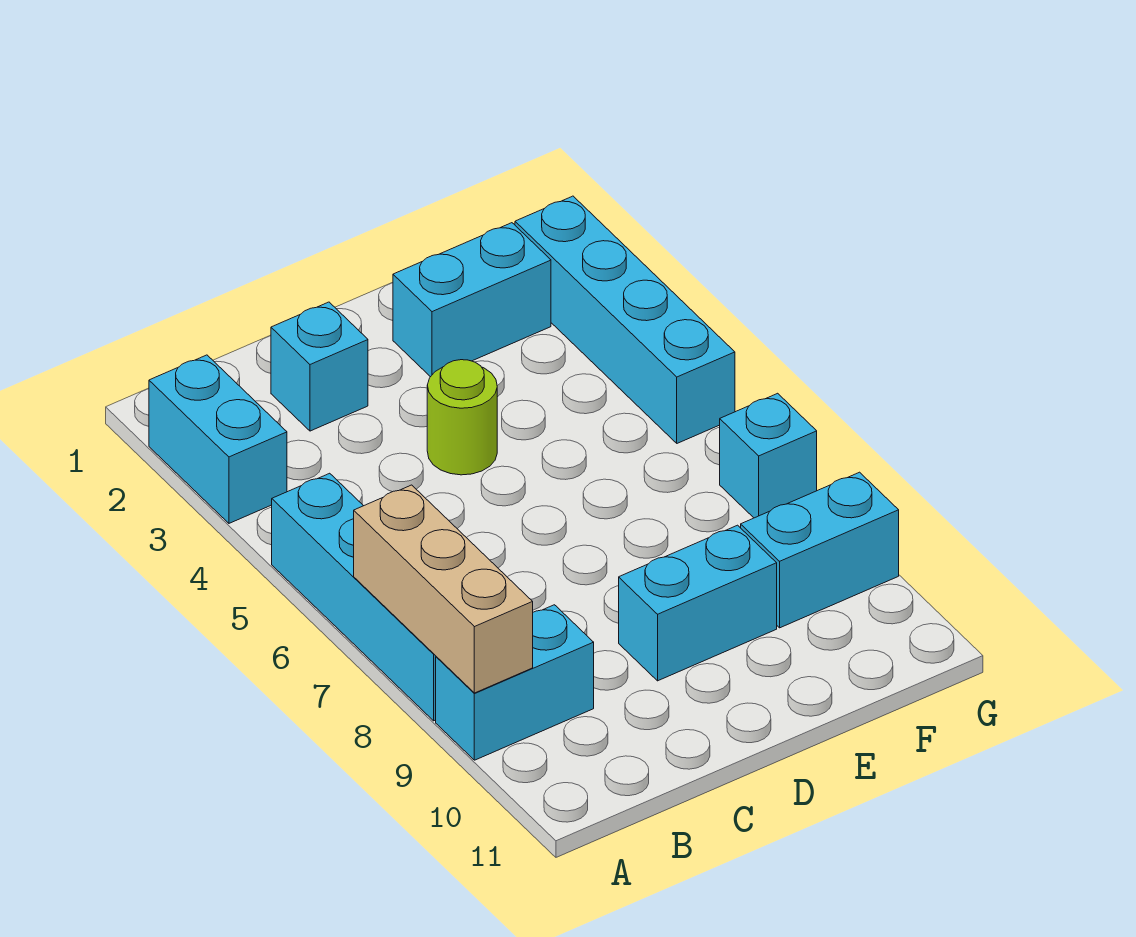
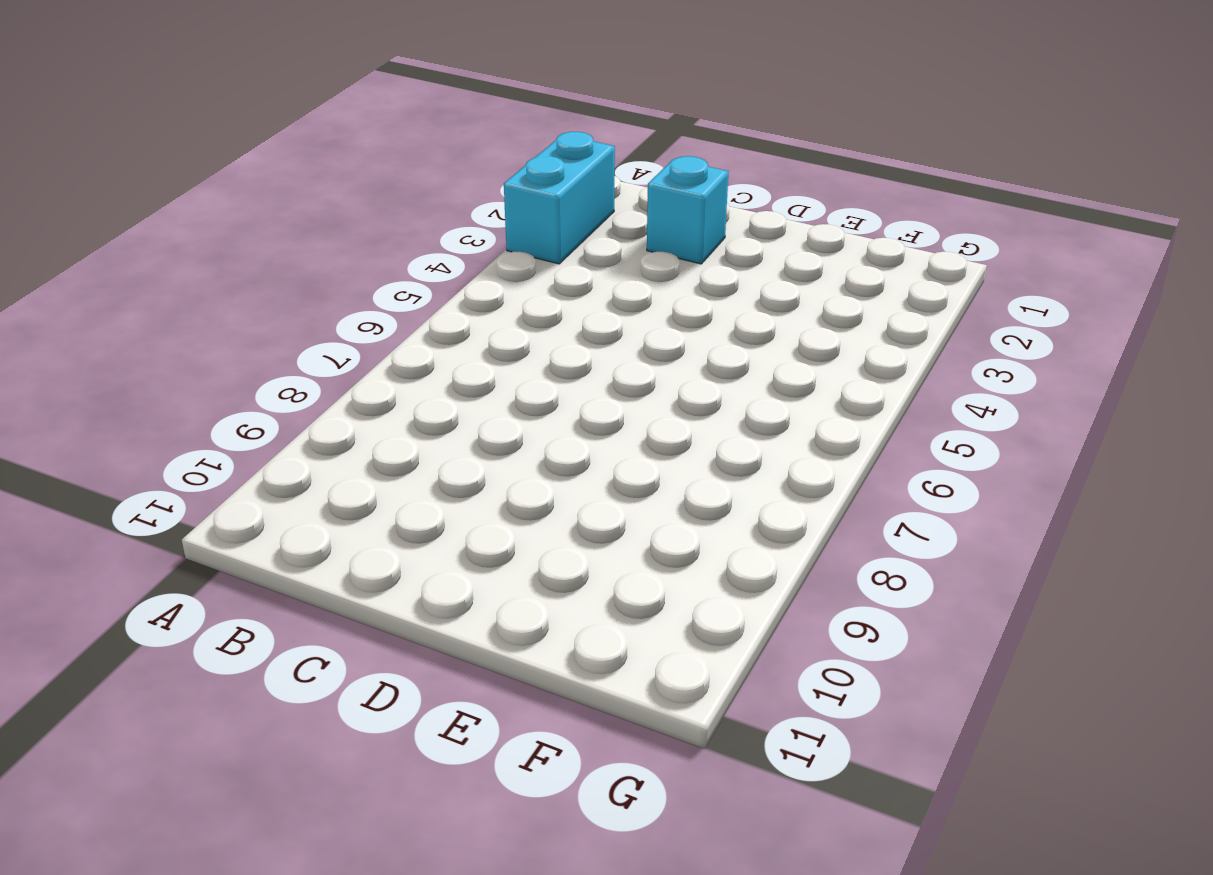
none -> cyan 1x4 brick [272,473,436,721]
none -> cyan 1x2 brick [436,605,594,760]

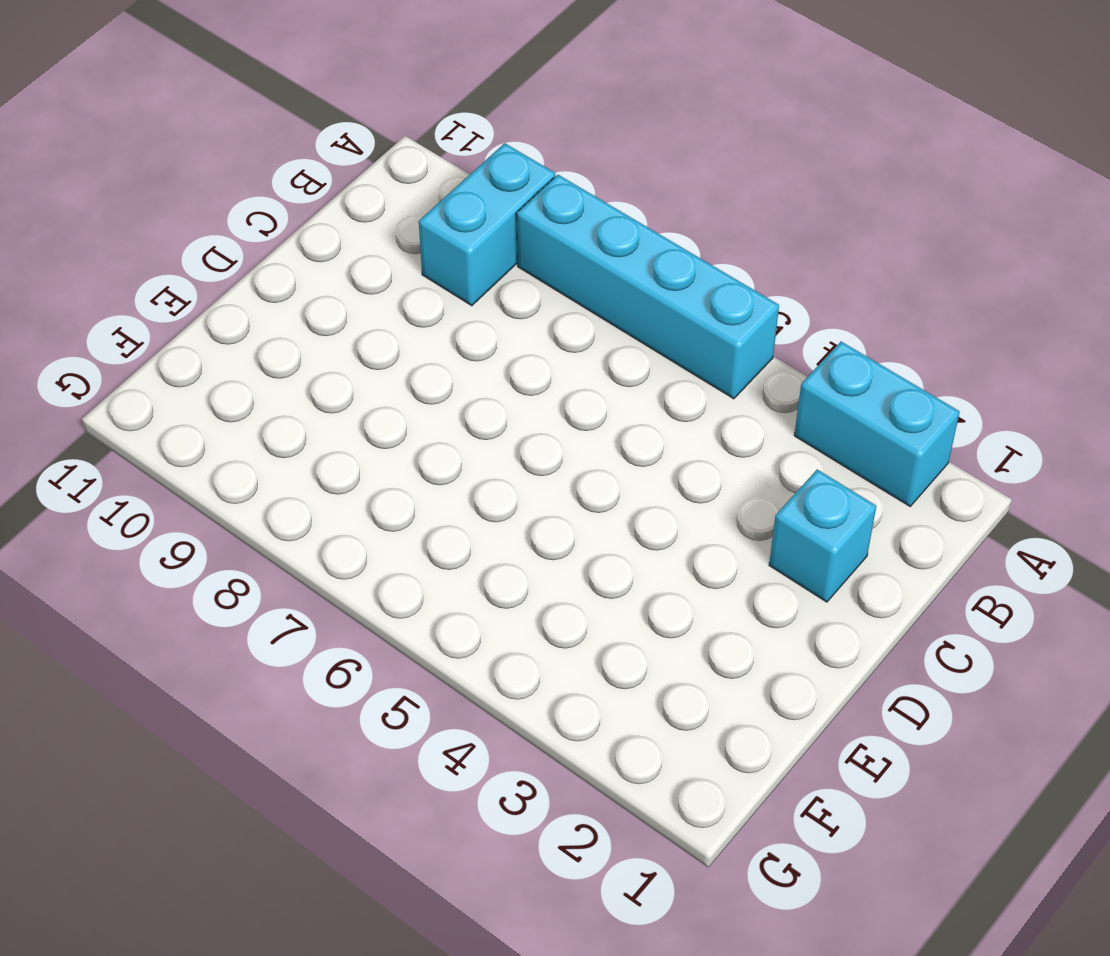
none -> lime 1x1 round brick [427,360,497,475]
none -> cyan 1x2 brick [619,525,777,681]

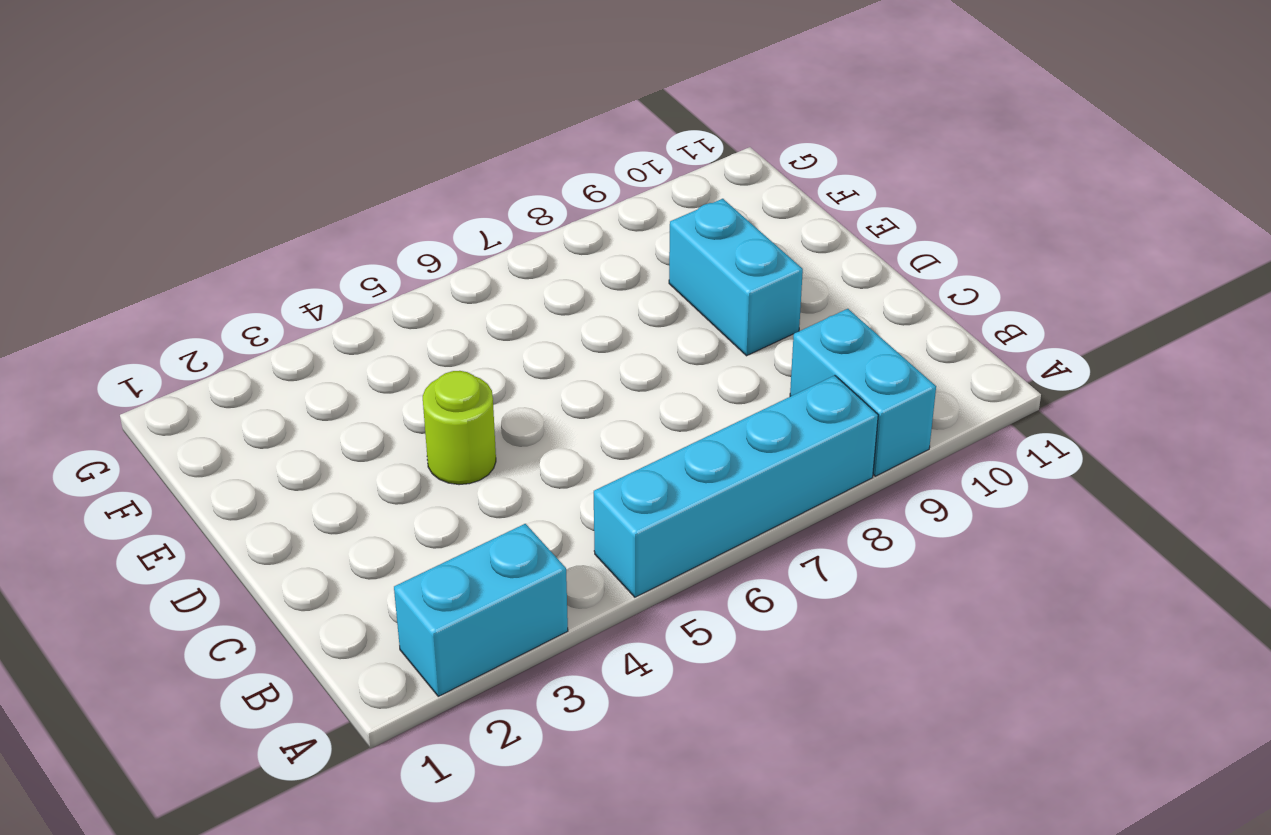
none -> cyan 1x1 brick [271,302,368,431]
none -> cyan 1x2 brick [393,223,551,377]

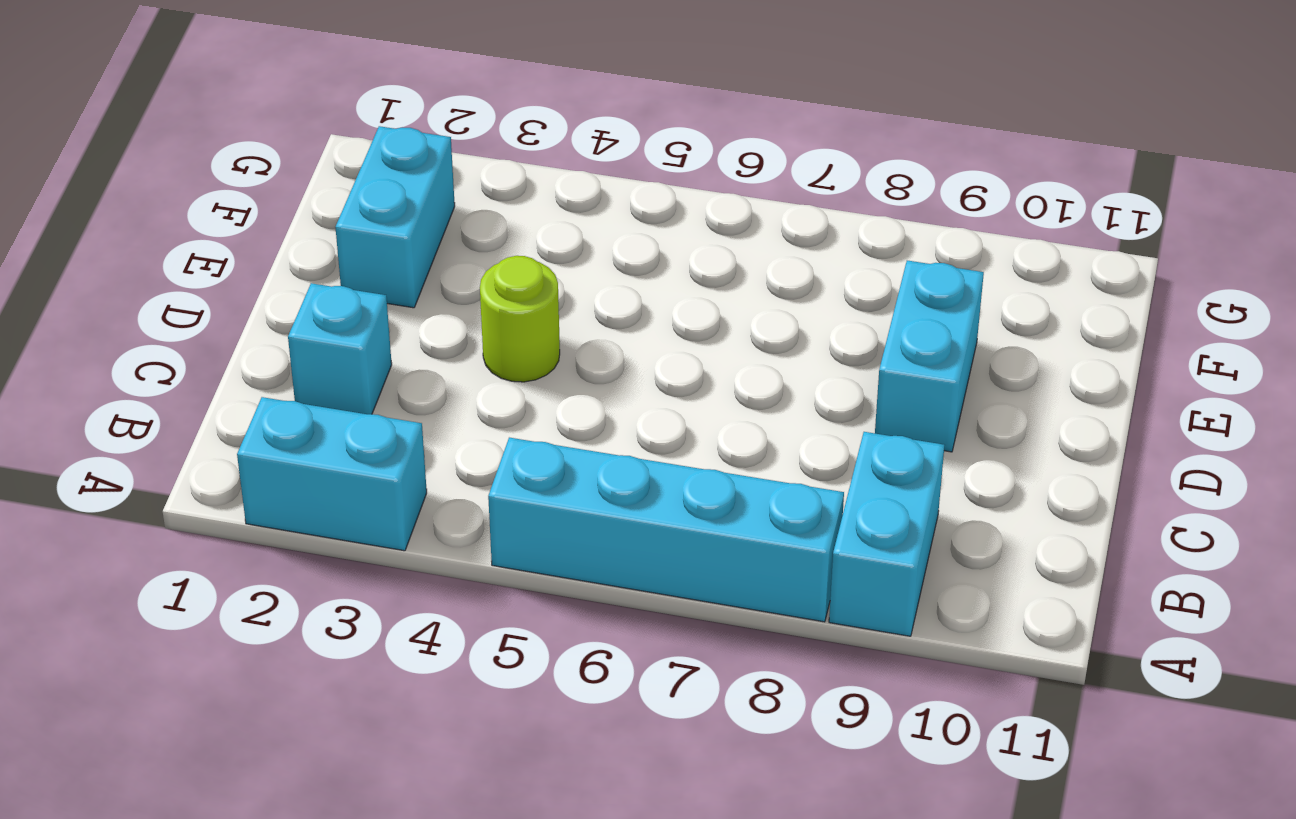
none -> cyan 1x2 brick [741,472,899,628]
none -> cyan 1x4 brick [515,196,735,443]

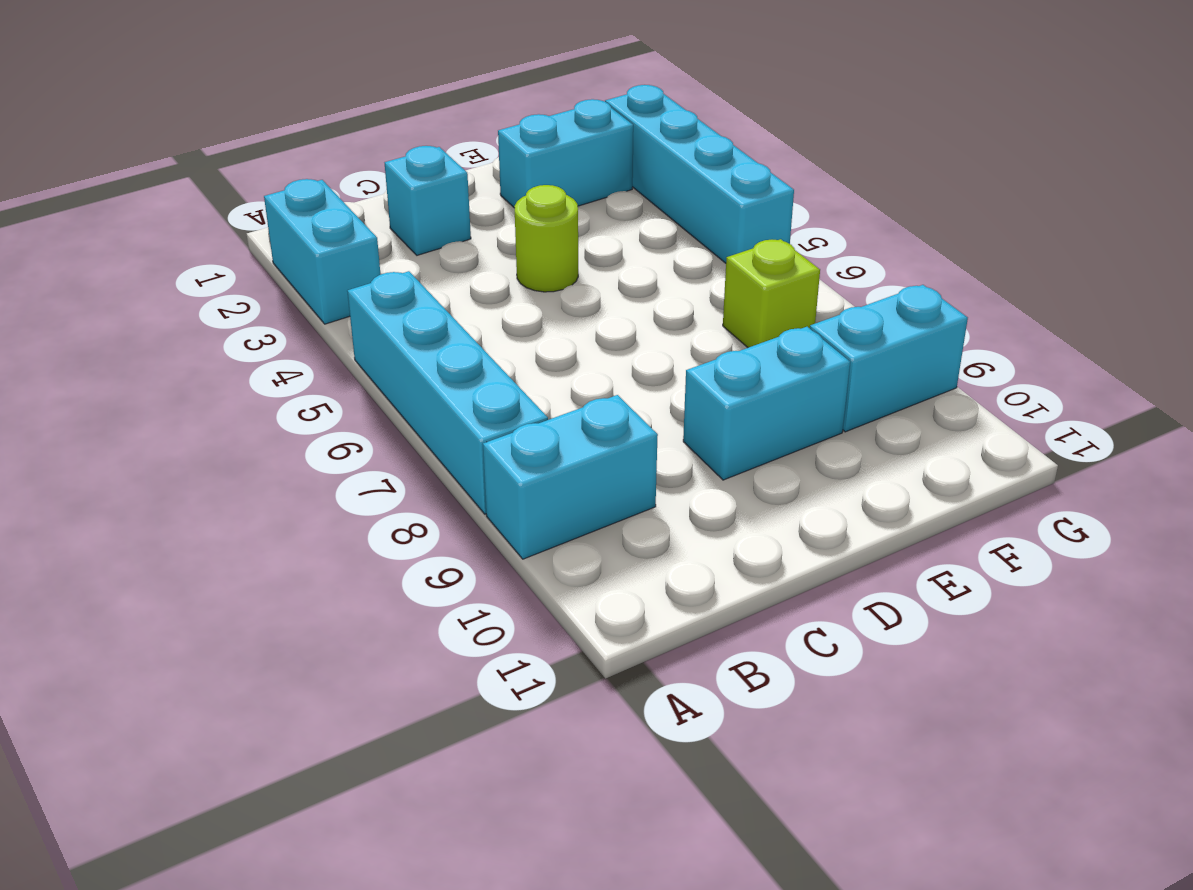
lime 1x1 brick [723,239,820,348] -> none
none -> cyan 1x1 brick [720,393,817,518]
none -> tan 1x3 brick [354,485,533,693]

